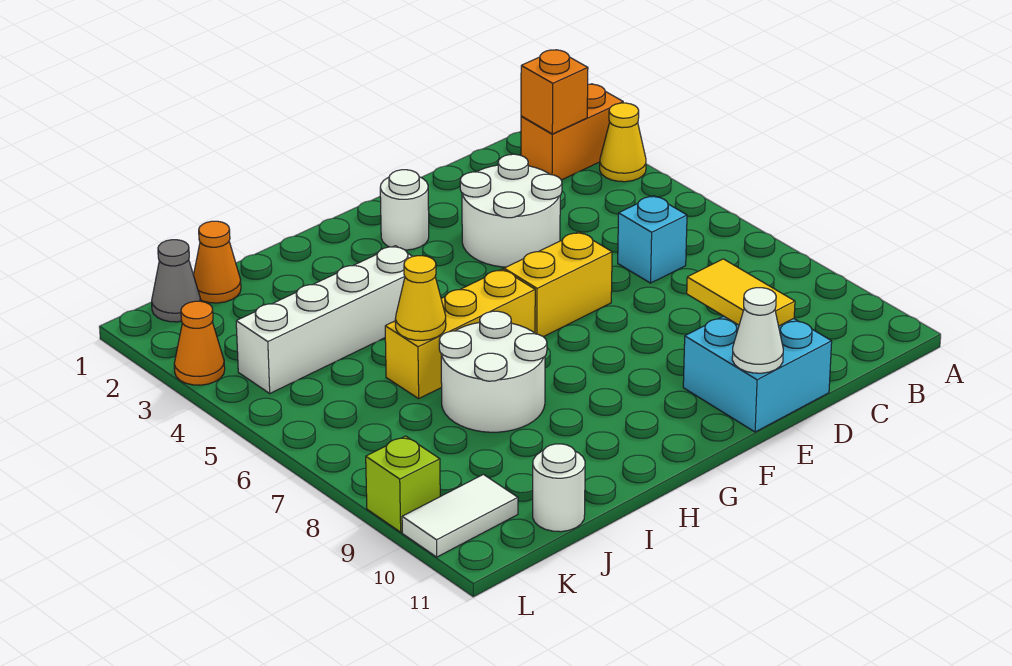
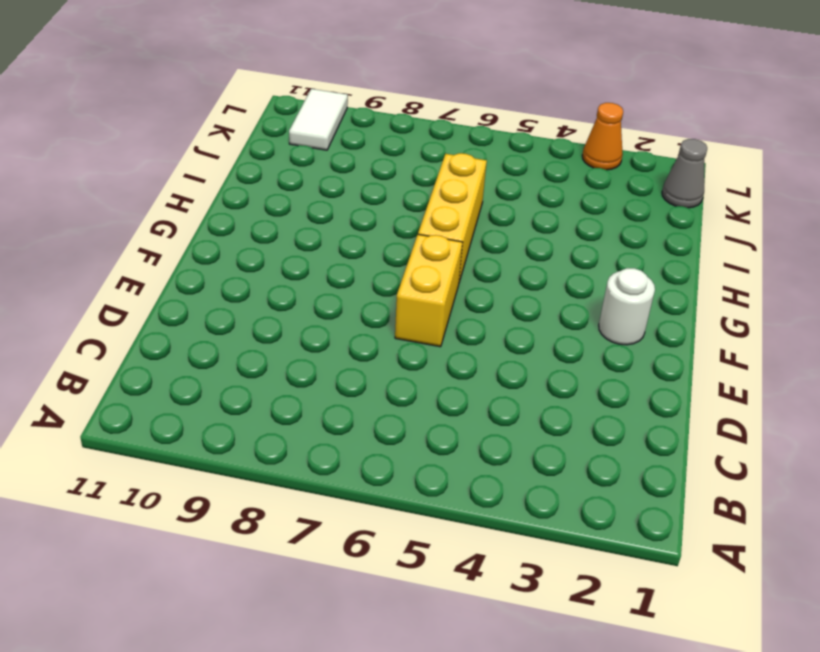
none -> orange 1x2 brick [521,84,623,180]
none -> yellow 1x1 cone [600,103,646,182]
none -> cyan 1x1 brick [618,196,687,283]

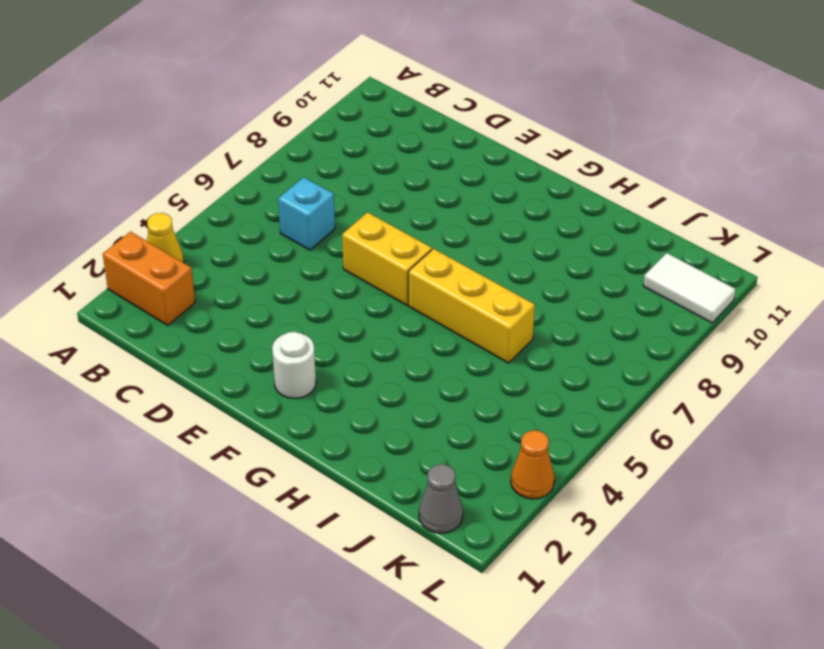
none -> white 2x2 round brick [460,154,562,267]
none -> cyan 2x2 brick [683,316,832,432]
none -> white 1x4 brick [236,246,413,393]

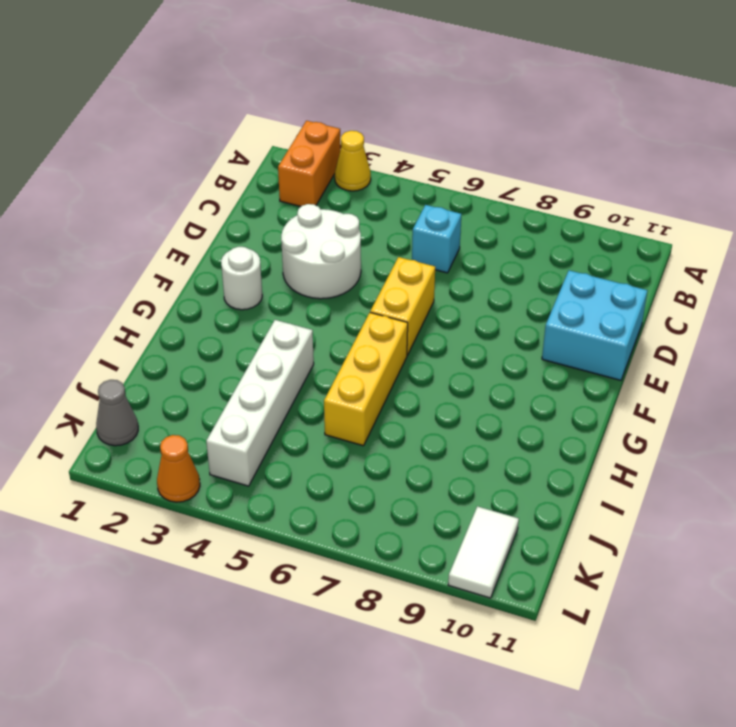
none -> white 2x2 round brick [439,311,547,432]
none -> orange 1x1 cone [194,221,241,303]
none -> white 1x1 round brick [533,444,585,532]

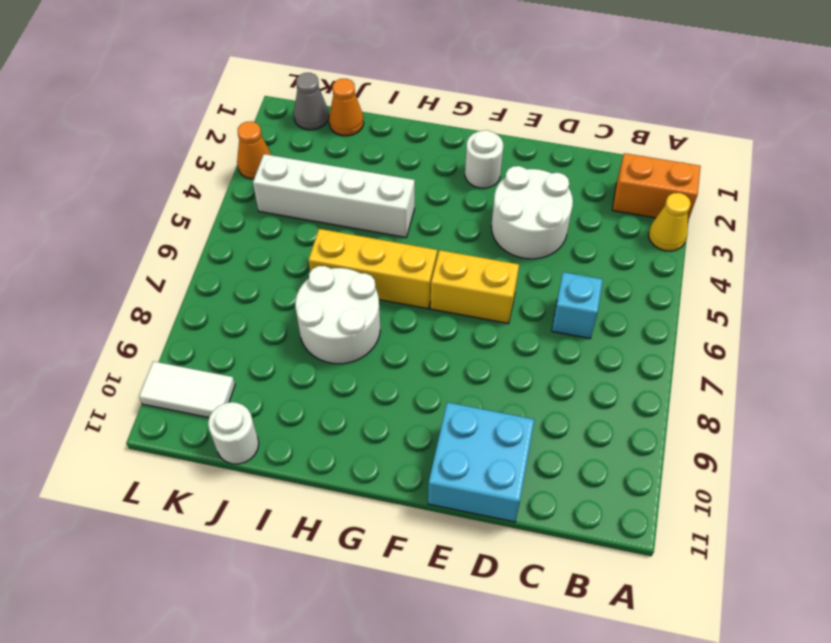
none -> lime 1x1 brick [366,436,440,532]
none -> orange 1x1 brick [521,50,588,134]
none -> yellow 1x2 tile [687,259,795,326]

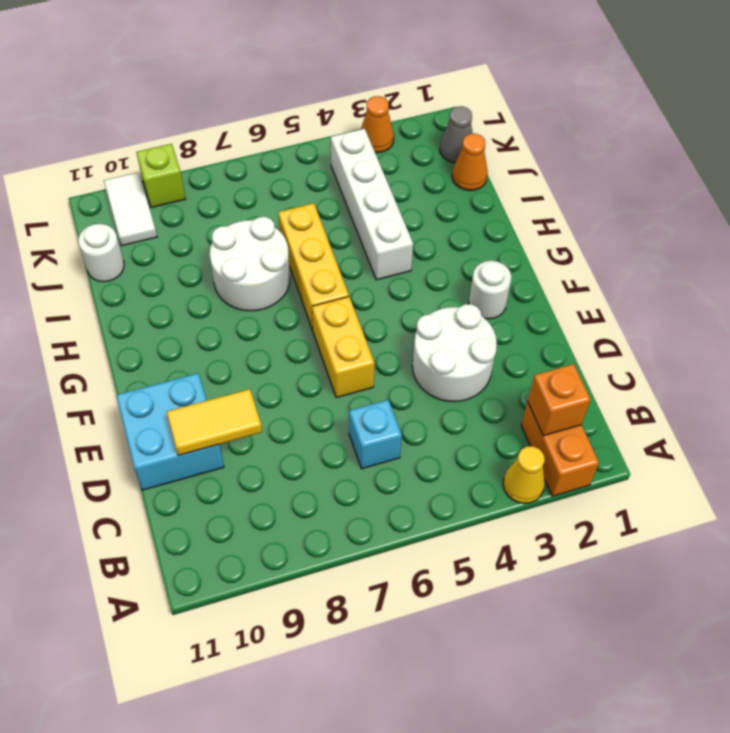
none -> white 1x1 cone [732,288,783,373]
none -> yellow 1x1 cone [395,256,446,340]

